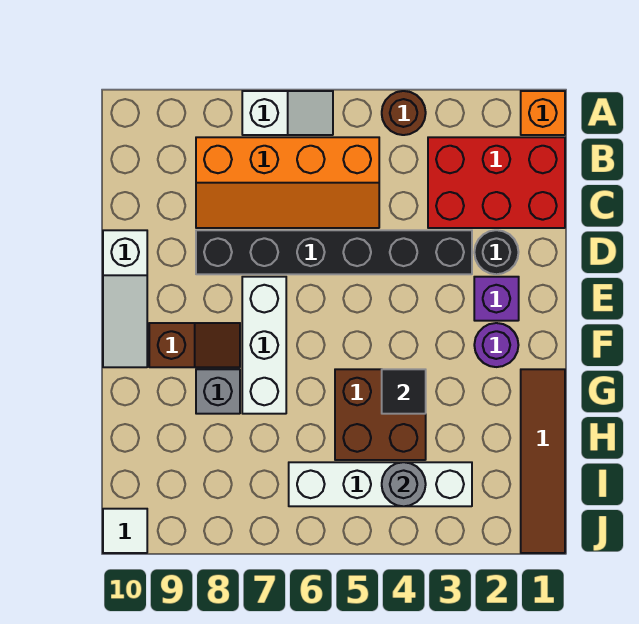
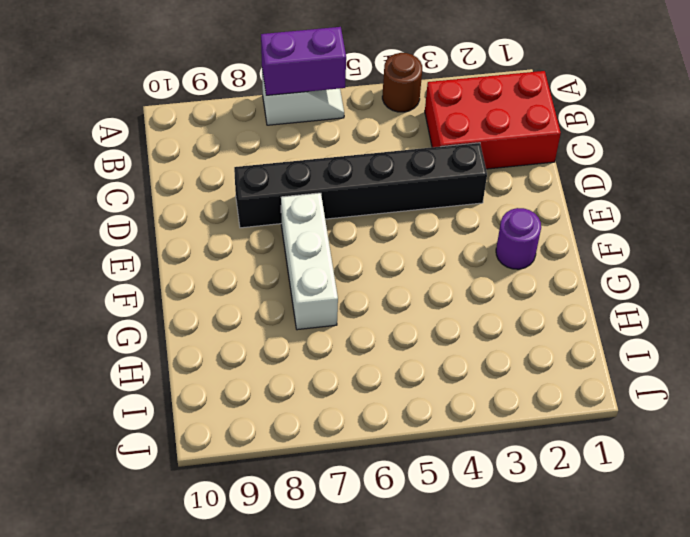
purple 1x2 brick [261,27,346,95] -> none
none -> orange 1x1 brick [521,91,565,135]
none -> orange 2x4 slope [196,137,379,228]
none -> black 1x1 round brick [474,230,518,274]

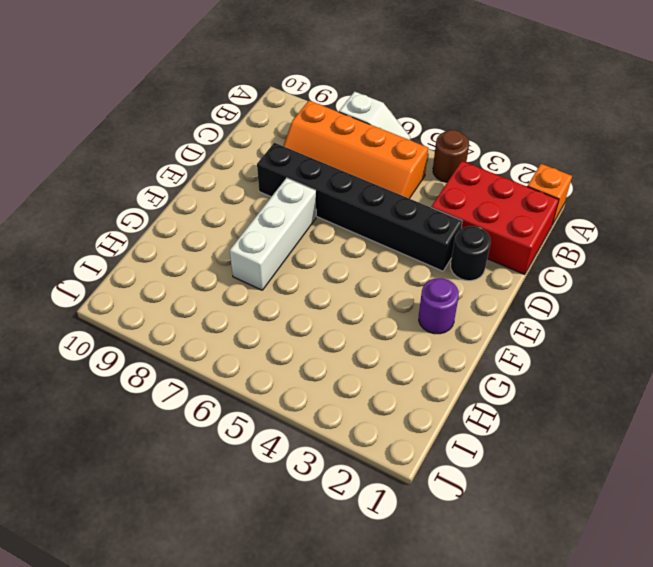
none -> white 1x3 slope [103,230,147,367]
none -> purple 1x1 brick [474,277,519,321]
none -> brown 1x2 slope [149,323,240,367]

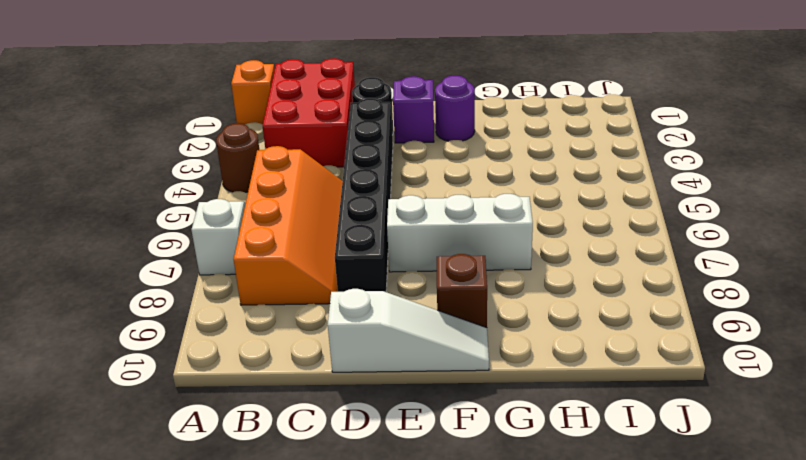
none -> brown 1x4 tile [521,369,565,553]
none -> brown 2x2 brick [335,369,426,460]
none -> grey 1x1 brick [196,369,240,414]

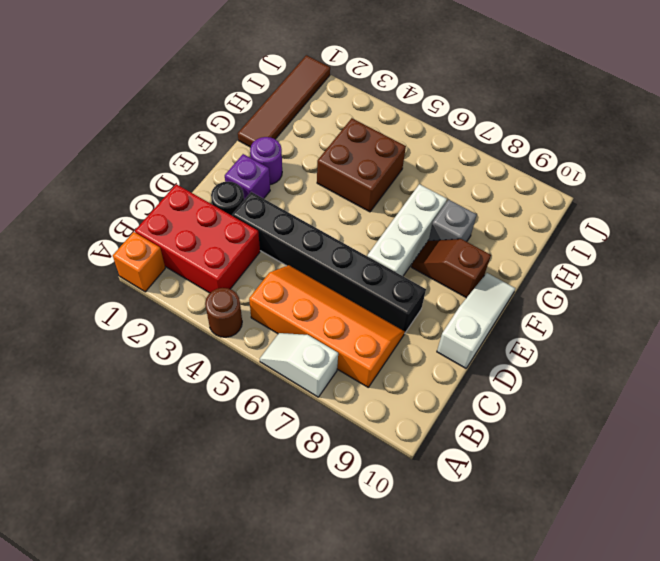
none -> white 1x4 brick [289,462,472,506]
none -> white 1x1 tile [103,509,147,553]
none -> black 1x1 tile [382,369,426,414]

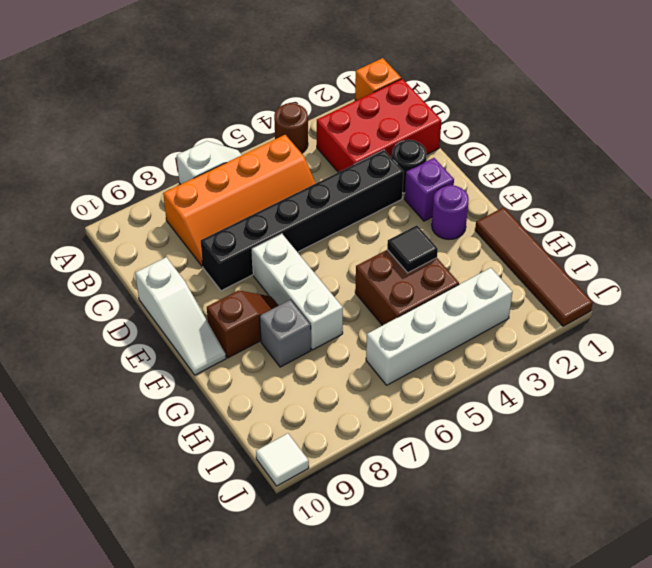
none -> grey 1x1 round brick [382,462,426,506]

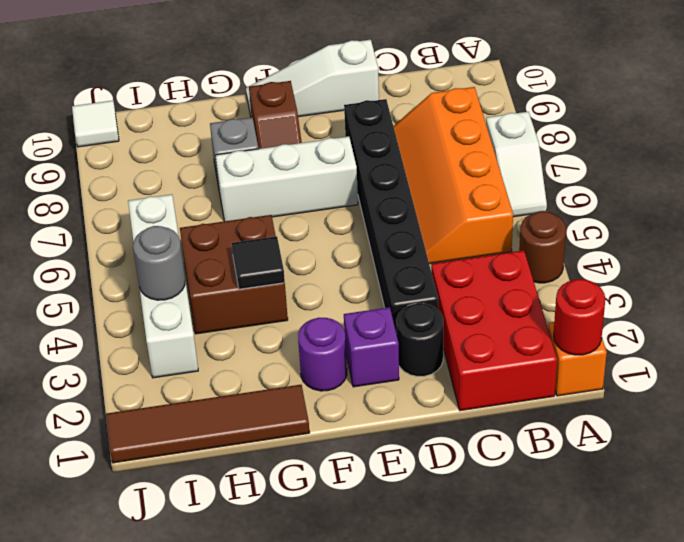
red 1x1 round brick [554,279,605,355] -> none

